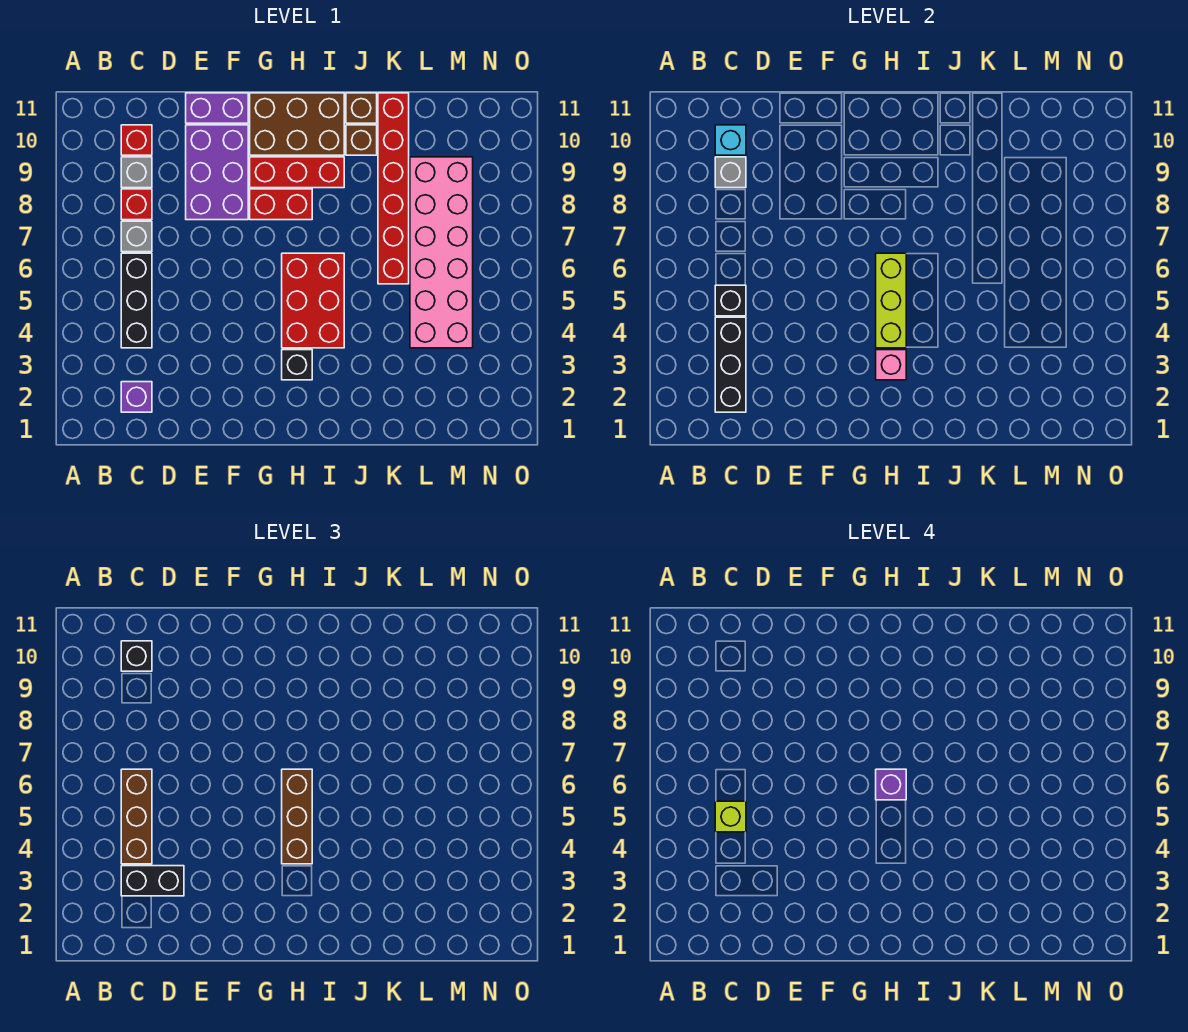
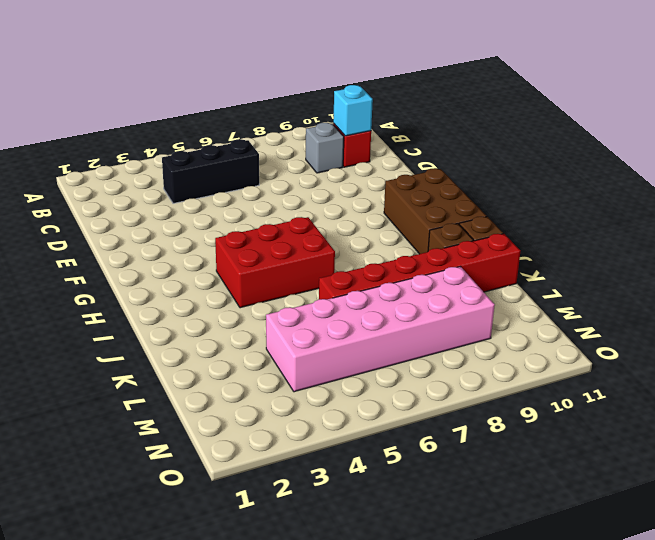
none -> purple 1x1 brick [121,382,152,412]
none -> grey 1x1 brick [121,221,152,252]
none -> red 1x1 brick [121,189,152,220]

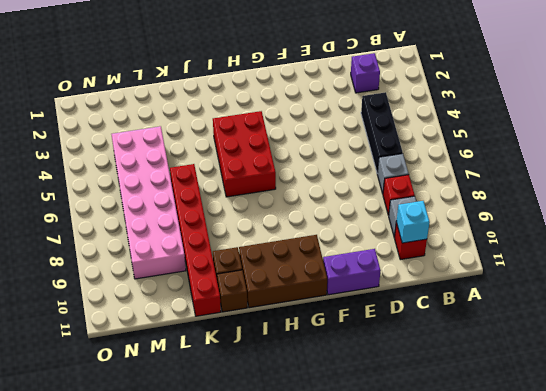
none -> purple 2x3 brick [186,125,248,220]
none -> red 1x2 brick [250,189,312,220]
none -> red 1x3 brick [250,157,344,188]

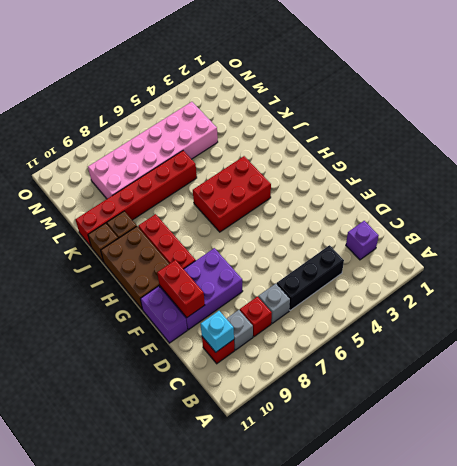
red 1x2 brick [157,260,205,318] -> red 1x2 brick moved to [250,189,312,220]
none -> black 1x1 brick [282,350,312,380]
none -> black 1x3 brick [715,317,746,412]
none -> black 1x1 brick [715,285,746,316]

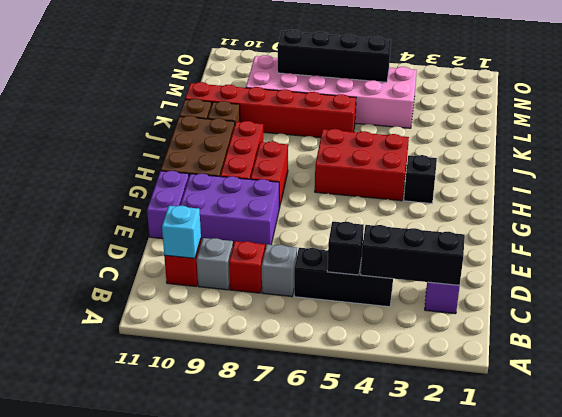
black 1x4 brick [278,30,391,82] -> none
none -> grey 1x1 brick [715,157,746,188]
none -> pink 1x1 brick [876,350,906,380]
none -> lime 1x3 brick [876,253,906,348]

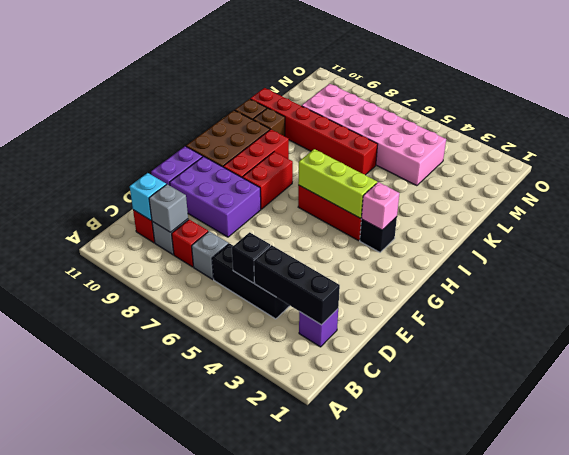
none -> black 1x2 brick [121,866,184,896]
none -> brown 1x3 brick [121,769,152,864]
none -> black 1x1 brick [121,641,152,671]

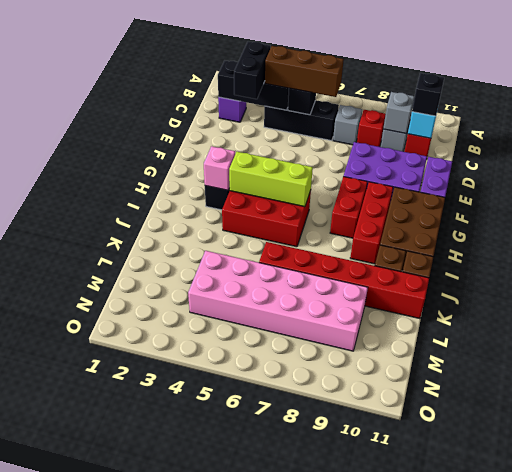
none -> brown 1x3 brick [282,769,312,864]
none -> lime 1x1 brick [715,801,746,832]
none -> purple 1x1 brick [876,769,906,800]

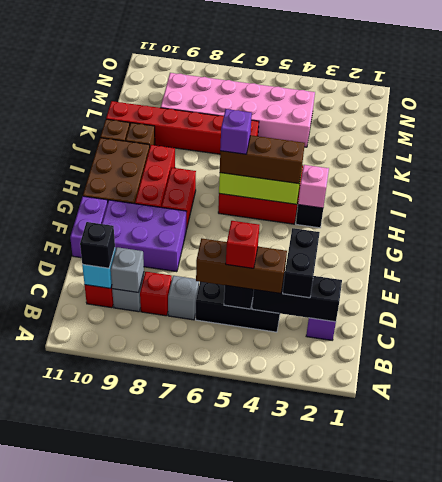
red 1x1 brick [226,221,259,268] -> lime 1x1 brick [715,801,746,832]

